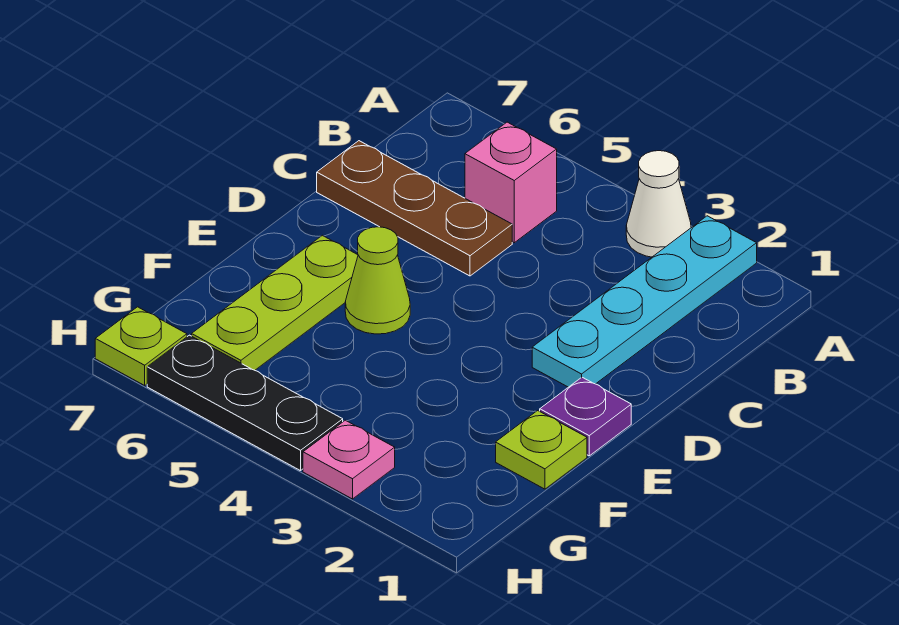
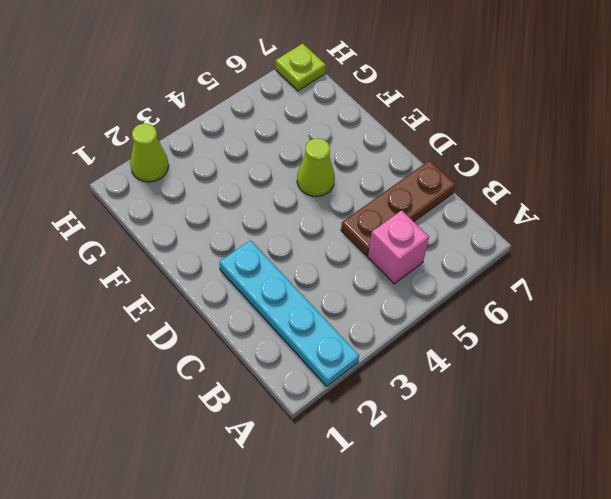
lime 1x1 cone [130,123,169,182] -> none
none -> white 1x1 cone [626,151,691,257]
none -> purple 1x1 plate [540,377,631,456]

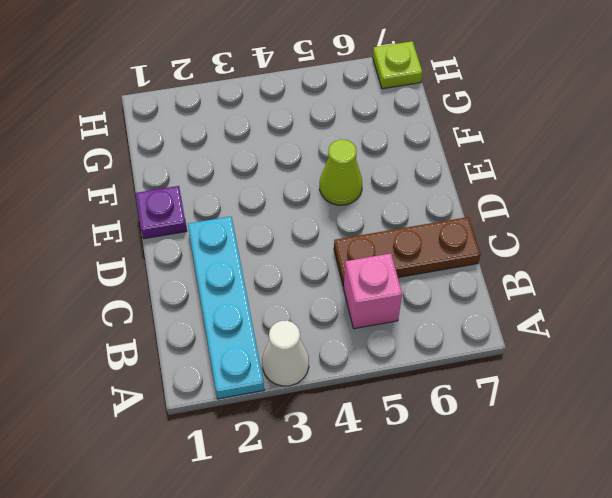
none -> lime 1x3 plate [192,235,358,370]
none -> lime 1x1 plate [496,411,587,489]

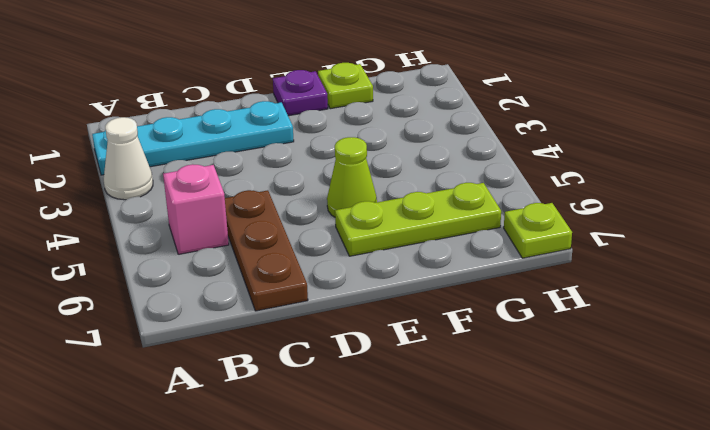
none -> pink 1x1 plate [303,420,395,499]
none -> black 1x3 plate [147,335,343,471]

